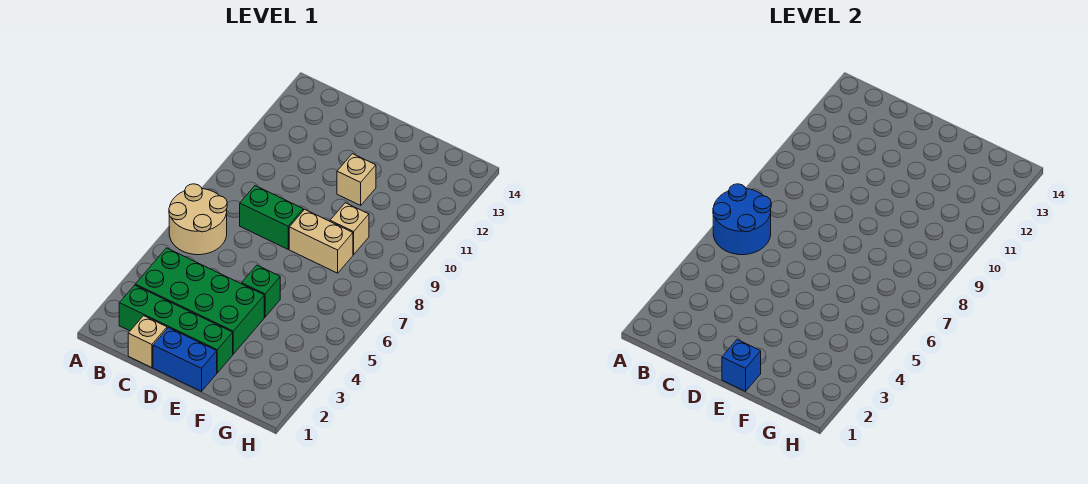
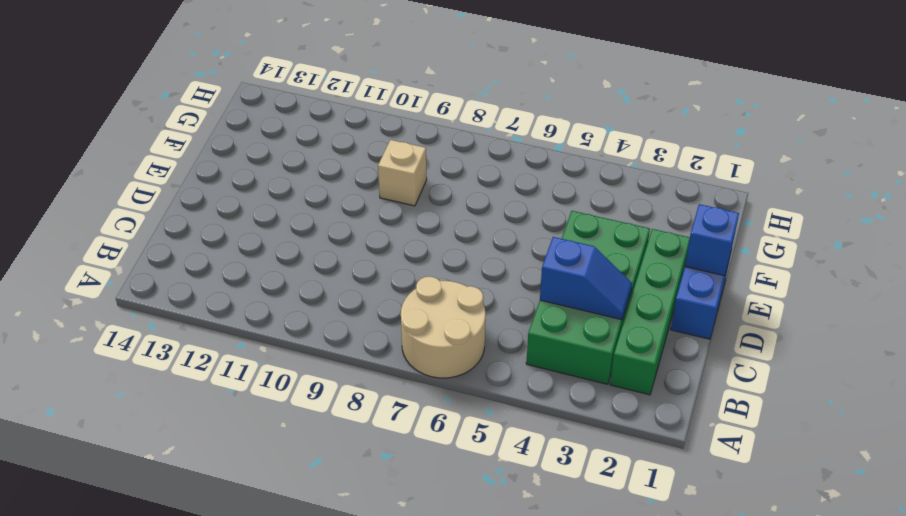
blue 1x2 slope [540,237,632,320] -> none
none -> tan 1x1 brick [128,316,167,368]
none -> green 1x2 brick [240,186,303,249]
none -> green 1x1 brick [242,265,280,317]

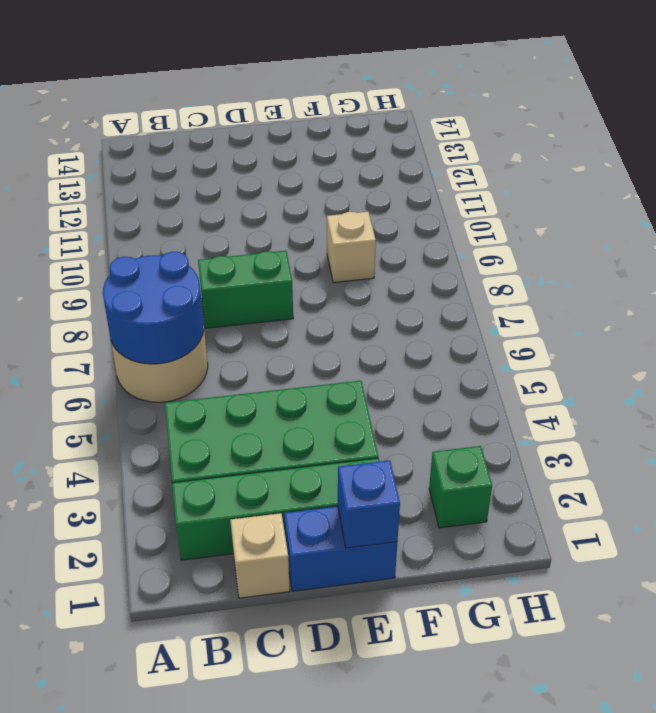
green 1x1 brick [429,446,492,528] -> green 1x1 brick moved to [242,265,280,317]
none -> tan 1x2 brick [289,209,353,273]
none -> tan 1x1 brick [337,154,376,205]

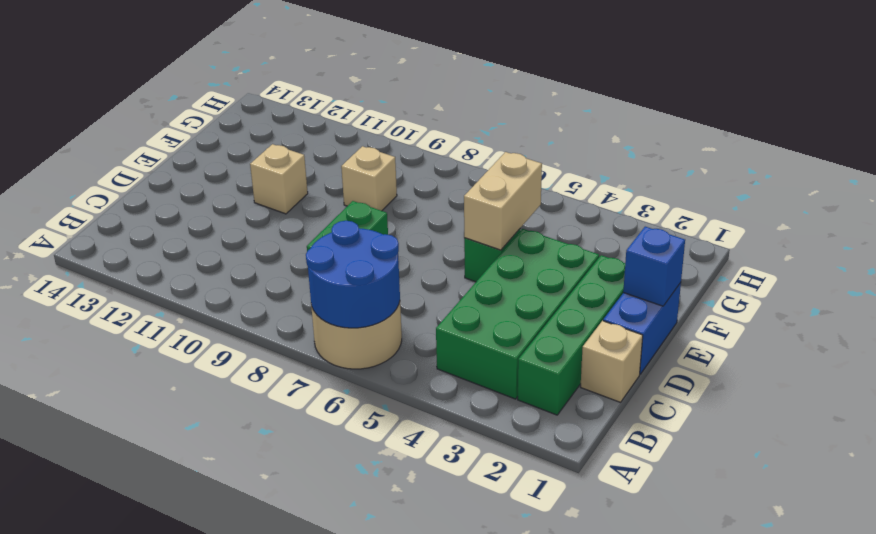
tan 1x2 brick [464,152,542,250] -> tan 1x2 brick moved to [289,209,353,273]

